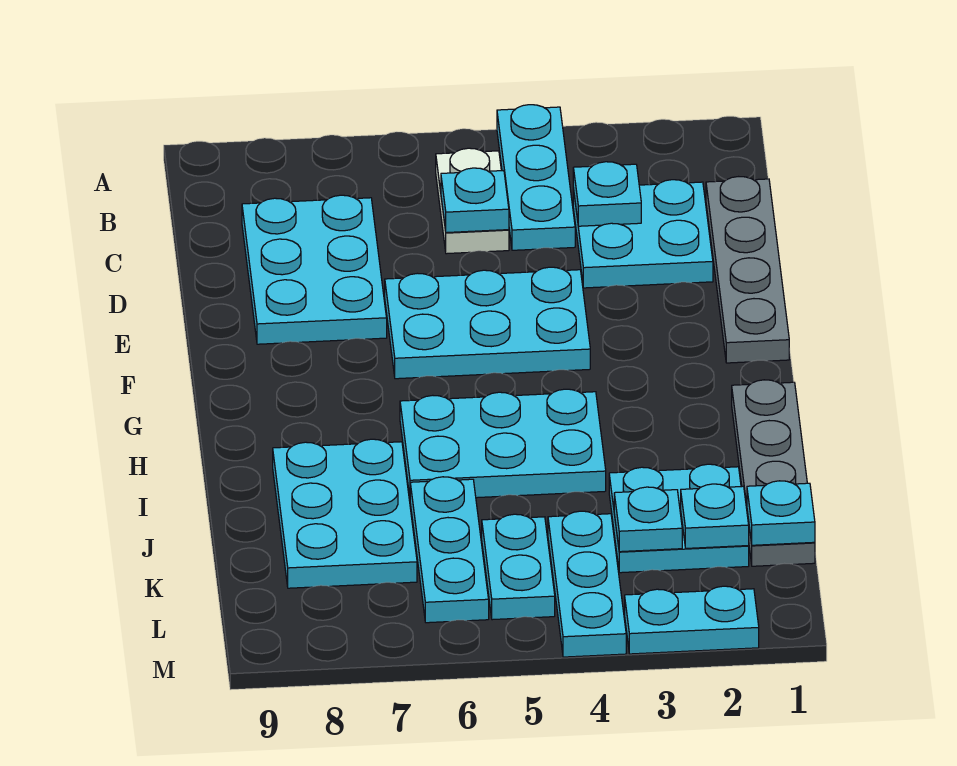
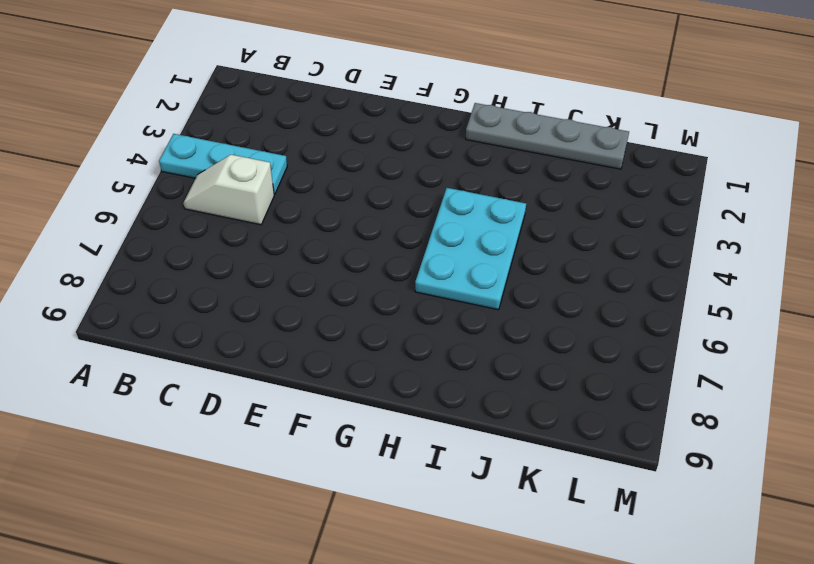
white 1x2 slope [183,155,274,225] -> white 1x2 plate [436,148,509,254]
none -> grey 1x4 plate [706,177,789,363]
none -> cyan 2x2 plate [573,180,713,288]
none -> cyan 2x3 plate [242,195,387,344]

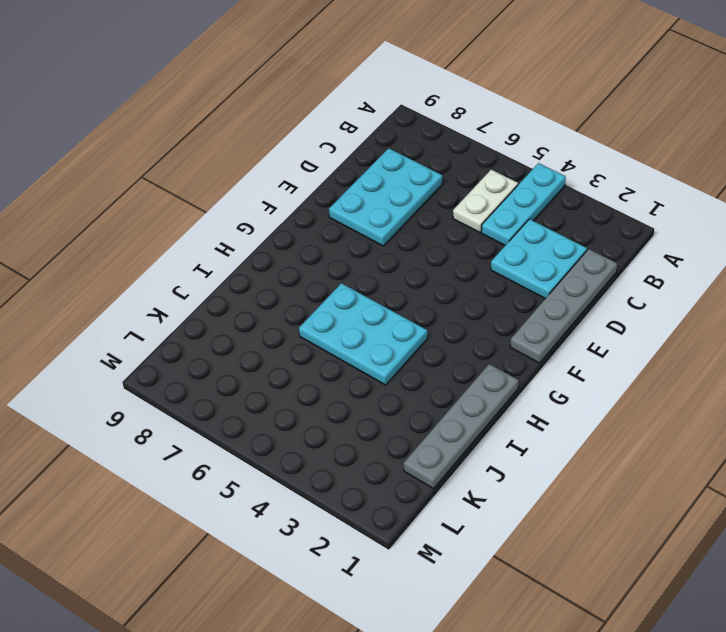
none -> cyan 2x3 plate [385,267,590,379]
none -> cyan 2x3 plate [273,439,417,588]
none -> cyan 2x2 plate [609,464,749,573]

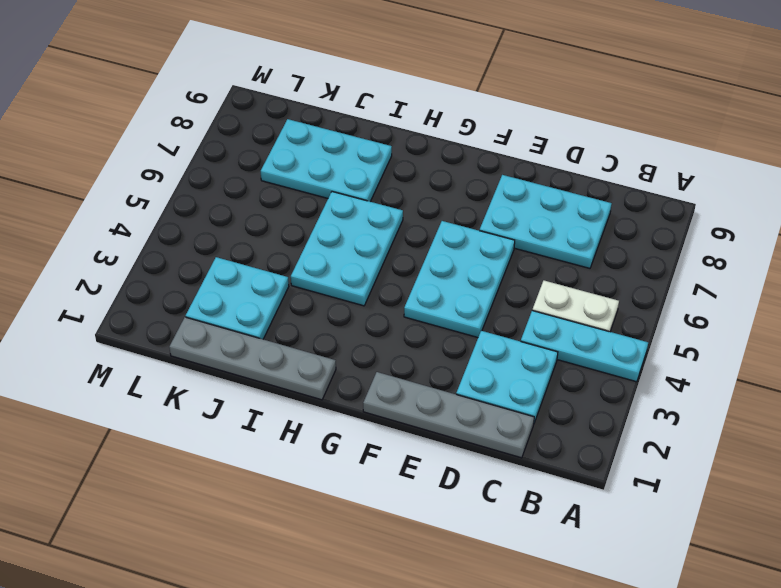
none -> cyan 1x3 plate [410,477,489,623]
none -> cyan 1x3 plate [548,511,626,657]
none -> cyan 1x2 plate [482,514,555,620]

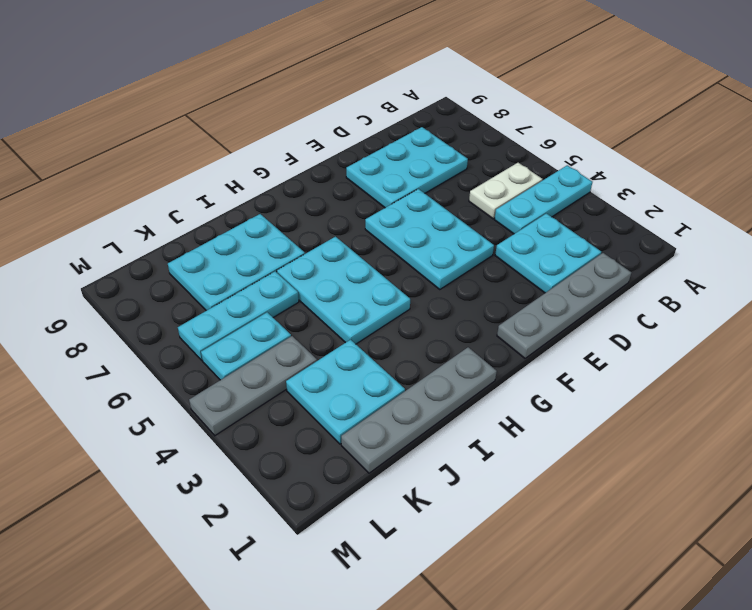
grey 1x3 plate [189,336,317,435] -> cyan 1x3 plate [548,511,626,657]
none -> cyan 1x2 plate [625,586,759,654]
none -> cyan 1x1 plate [573,162,641,226]
none -> cyan 1x1 plate [441,168,509,233]

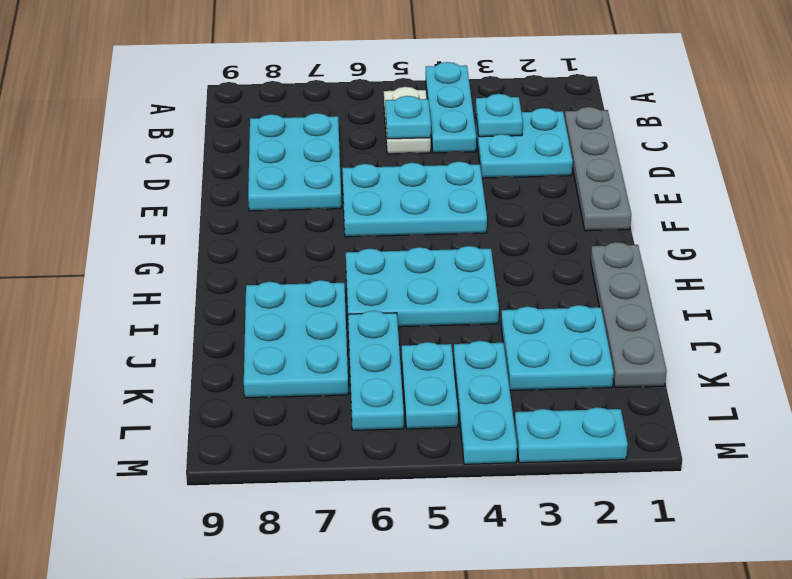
none -> cyan 1x1 plate [747,481,815,545]
none -> cyan 1x1 plate [681,484,749,548]
none -> cyan 1x1 plate [614,487,682,552]

